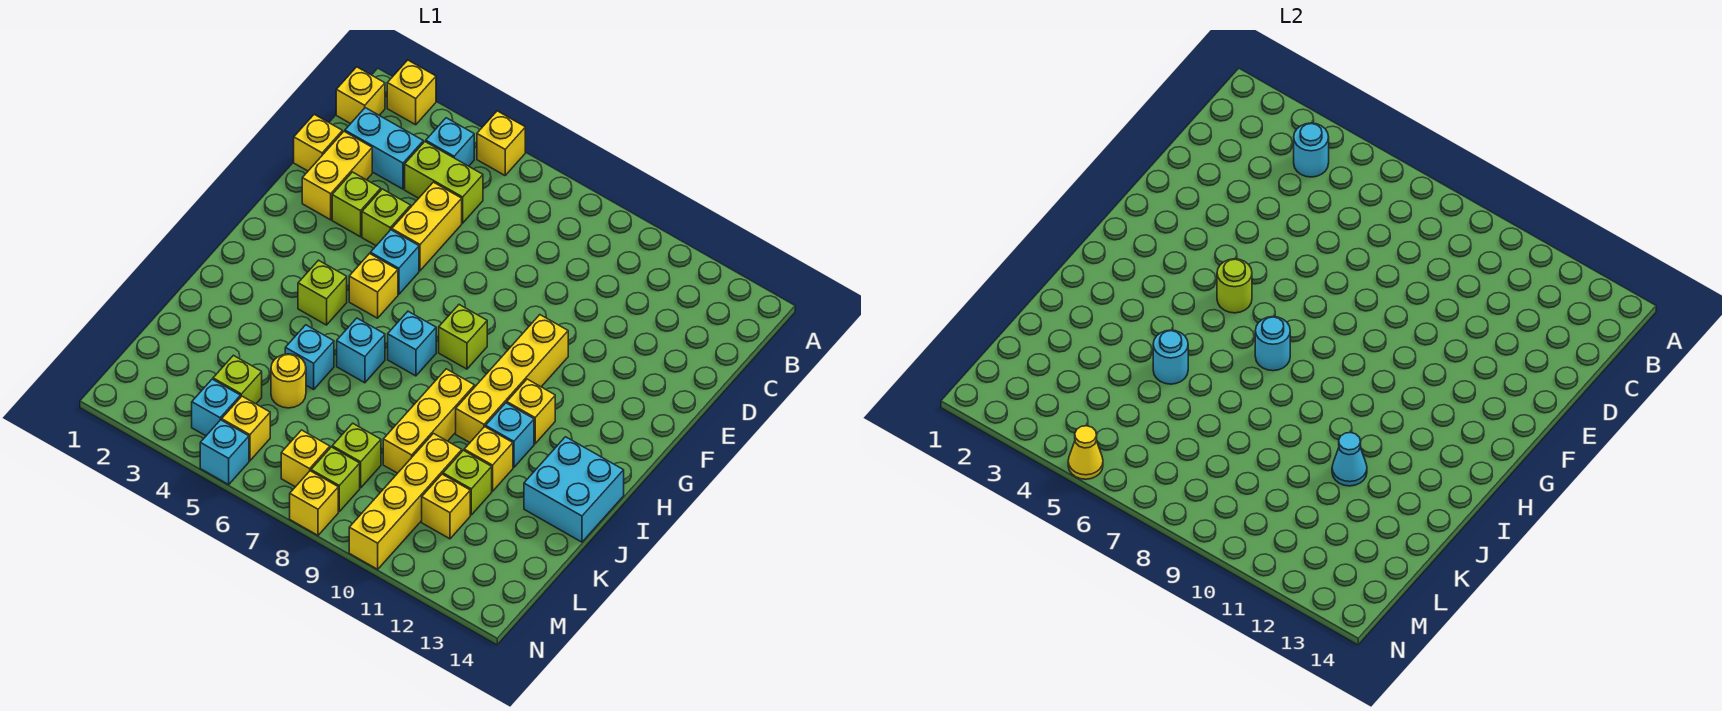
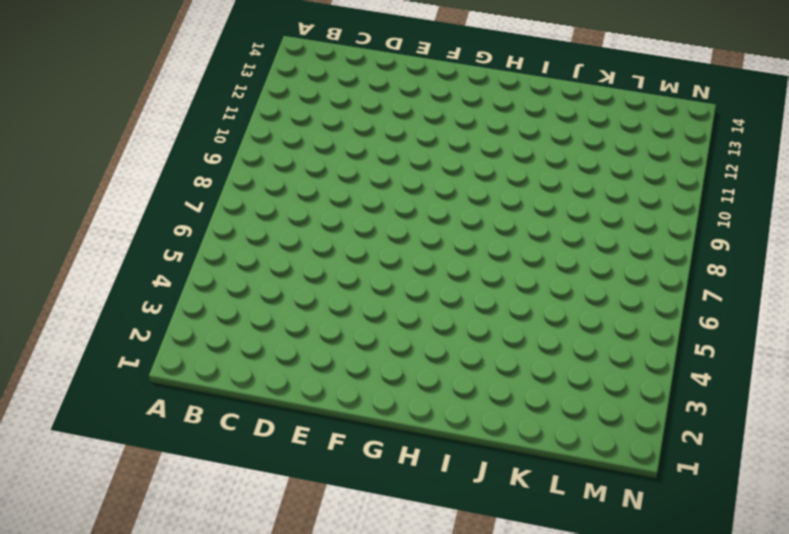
none -> yellow 1x1 brick [387,60,436,125]
none -> yellow 1x1 brick [477,111,525,175]
none -> yellow 1x1 brick [336,67,385,124]
none -> cyan 1x1 brick [426,118,474,166]

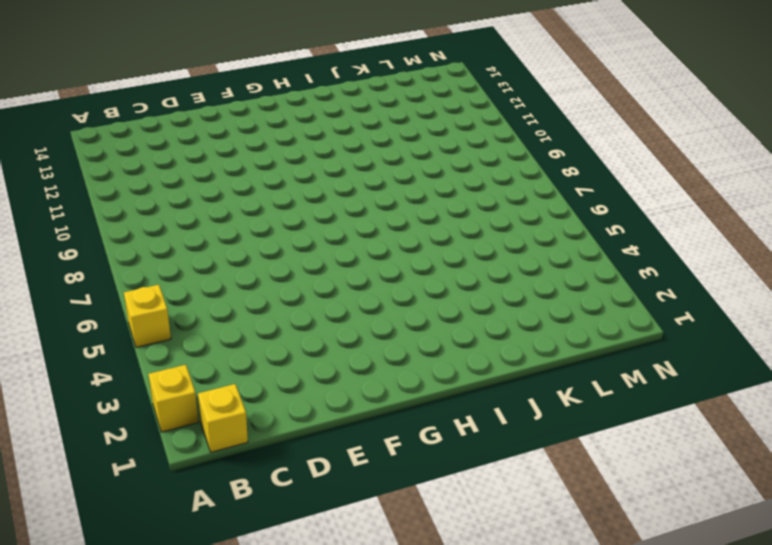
none -> cyan 1x1 brick [426,118,474,166]
none -> cyan 1x2 brick [345,108,423,189]
none -> lime 1x2 brick [405,142,483,223]
none -> yellow 1x1 brick [294,114,342,171]

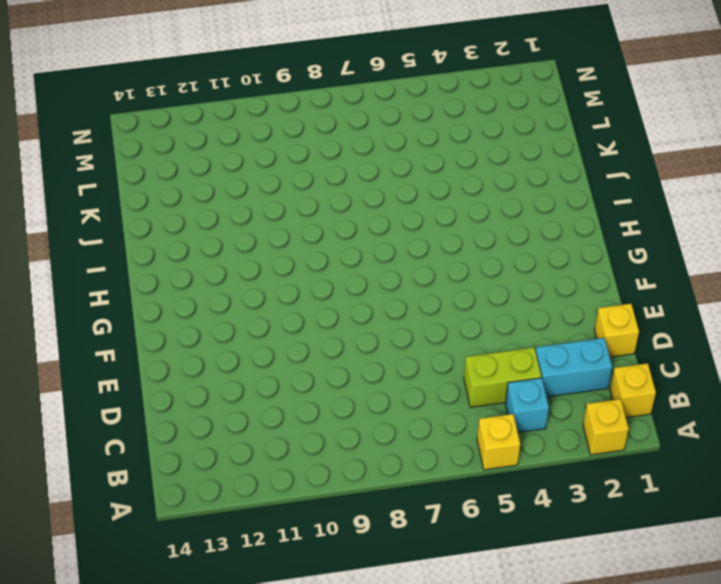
none -> yellow 1x2 brick [302,132,372,220]
none -> yellow 1x2 brick [392,182,462,271]
none -> lime 1x1 brick [332,172,381,237]
none -> lime 1x1 brick [362,189,411,246]

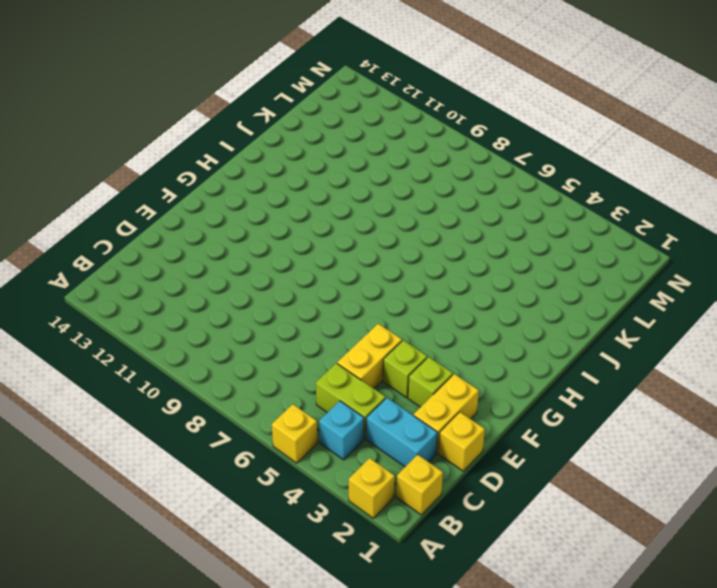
none -> cyan 1x1 brick [371,230,419,294]
none -> yellow 1x4 brick [456,315,568,442]
none -> yellow 1x1 brick [349,254,398,318]
none -> lime 1x1 brick [439,305,487,369]

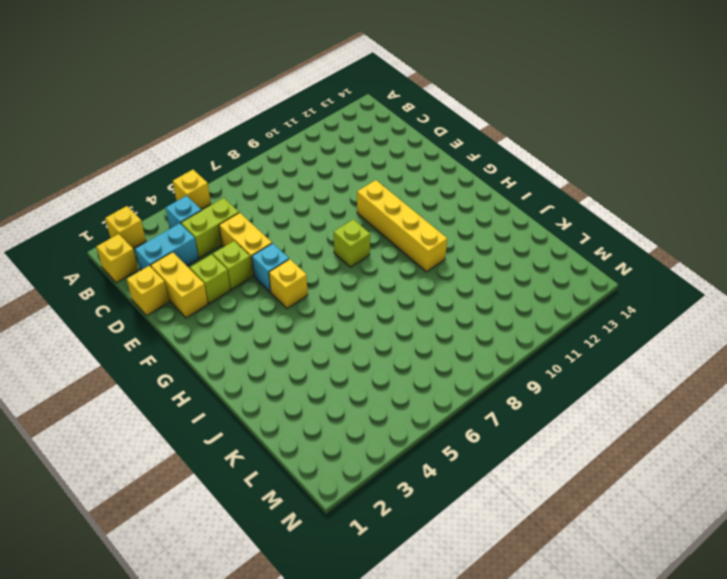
none -> lime 1x1 brick [298,260,347,325]
none -> cyan 1x1 brick [388,311,436,376]
none -> yellow 1x1 brick [507,379,555,444]
none -> cyan 1x1 brick [337,318,385,383]

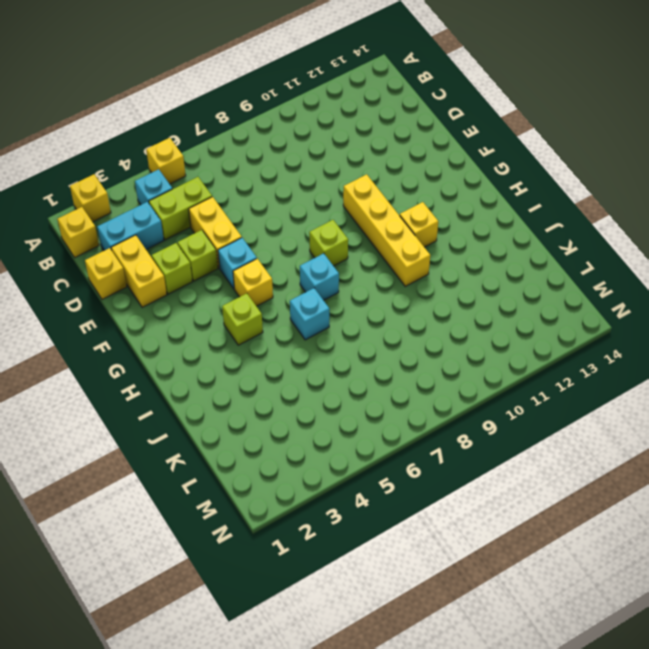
none -> yellow 1x3 brick [383,369,475,473]
none -> cyan 1x1 brick [486,403,534,468]
none -> cyan 2x2 brick [524,437,624,542]
none -> cyan 1x1 brick [285,325,334,389]

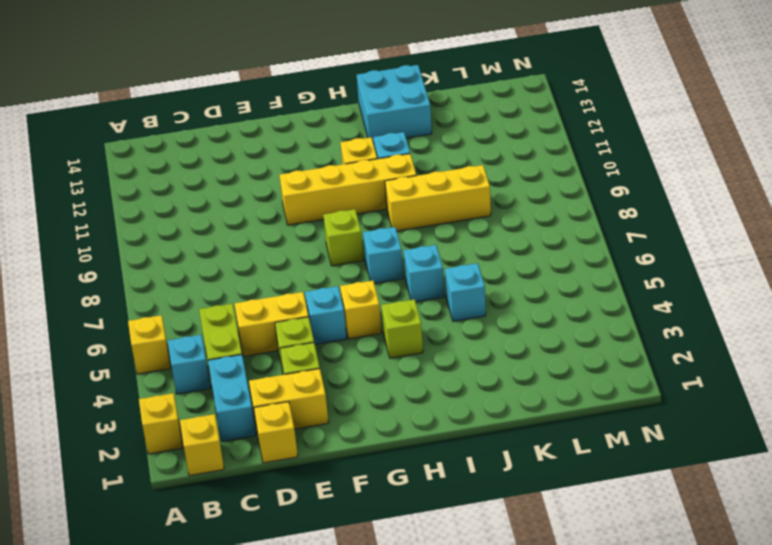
none -> yellow 1x1 brick [464,427,513,491]
none -> yellow 1x1 round brick [271,354,306,408]
none -> yellow 1x4 brick [349,434,462,569]
none -> lime 1x1 brick [443,450,492,515]

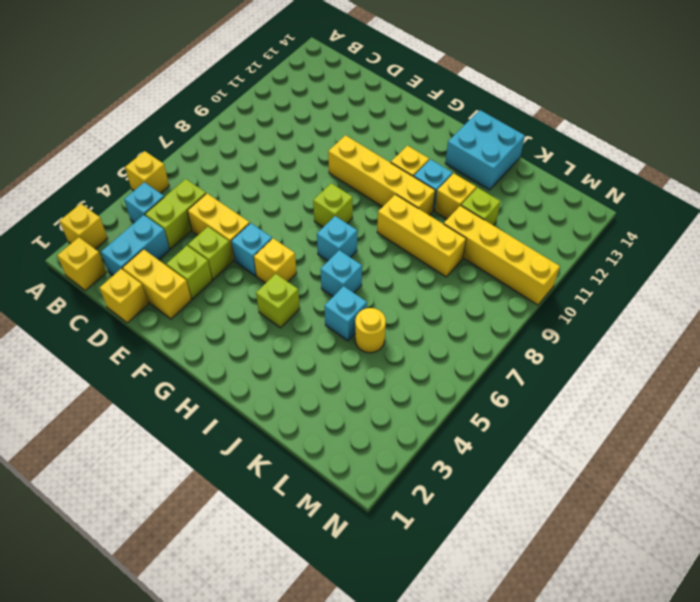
none -> lime 1x1 brick [213,355,262,404]
none -> lime 1x1 brick [332,423,381,488]
none -> yellow 1x1 brick [422,474,470,539]
none -> cyan 1x1 brick [192,379,240,436]

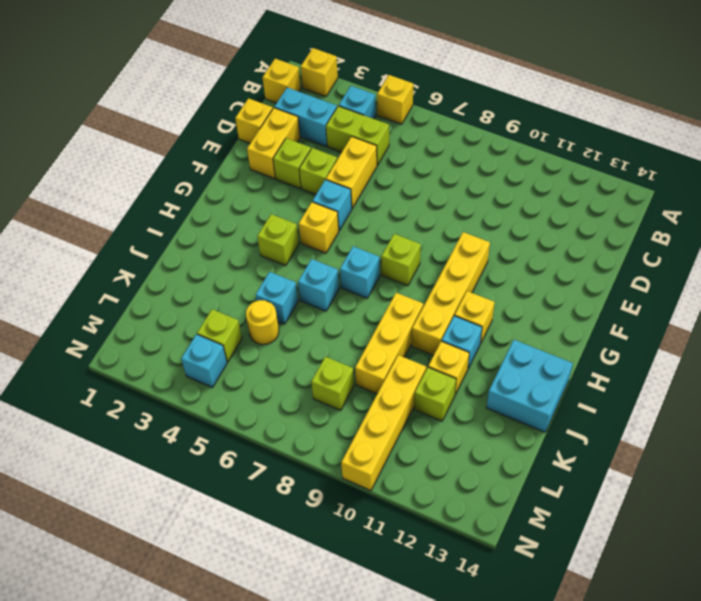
none -> yellow 1x1 brick [422,474,470,539]
none -> yellow 1x1 brick [222,396,270,461]
none -> yellow 1x1 brick [281,430,330,487]
none -> lime 1x1 brick [311,447,360,511]

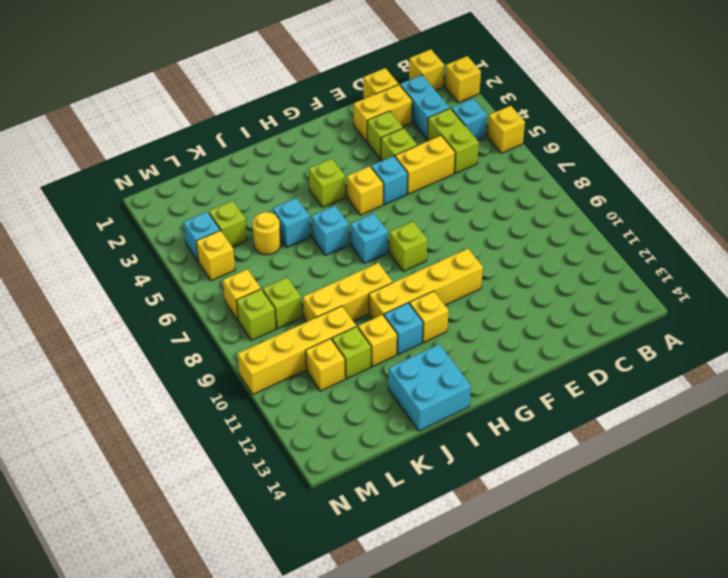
none -> cyan 1x1 brick [200,420,249,484]
none -> yellow 1x1 brick [290,471,338,535]
none -> cyan 1x1 round brick [1294,123,1329,177]
none -> lime 1x1 round brick [1217,259,1252,313]

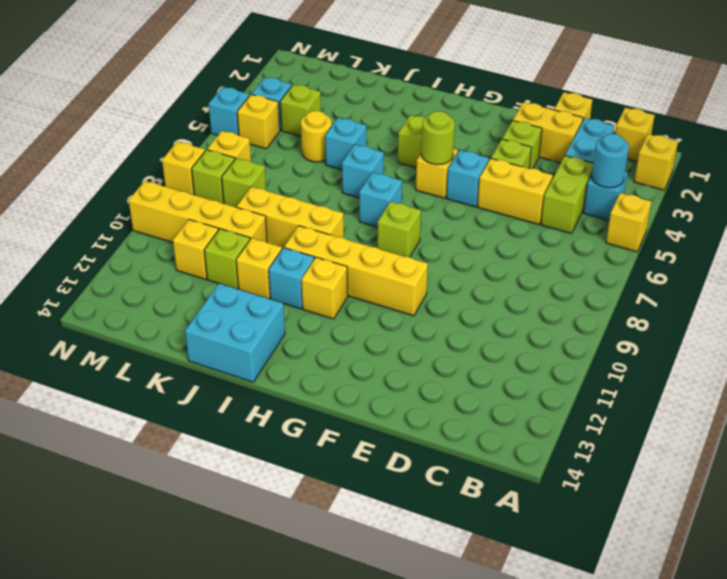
none -> cyan 1x1 round brick [1255,317,1290,371]
none -> cyan 1x1 round brick [1153,330,1188,384]
none -> cyan 1x1 cone [1332,433,1367,486]
none -> yellow 1x1 cone [1068,426,1103,479]

